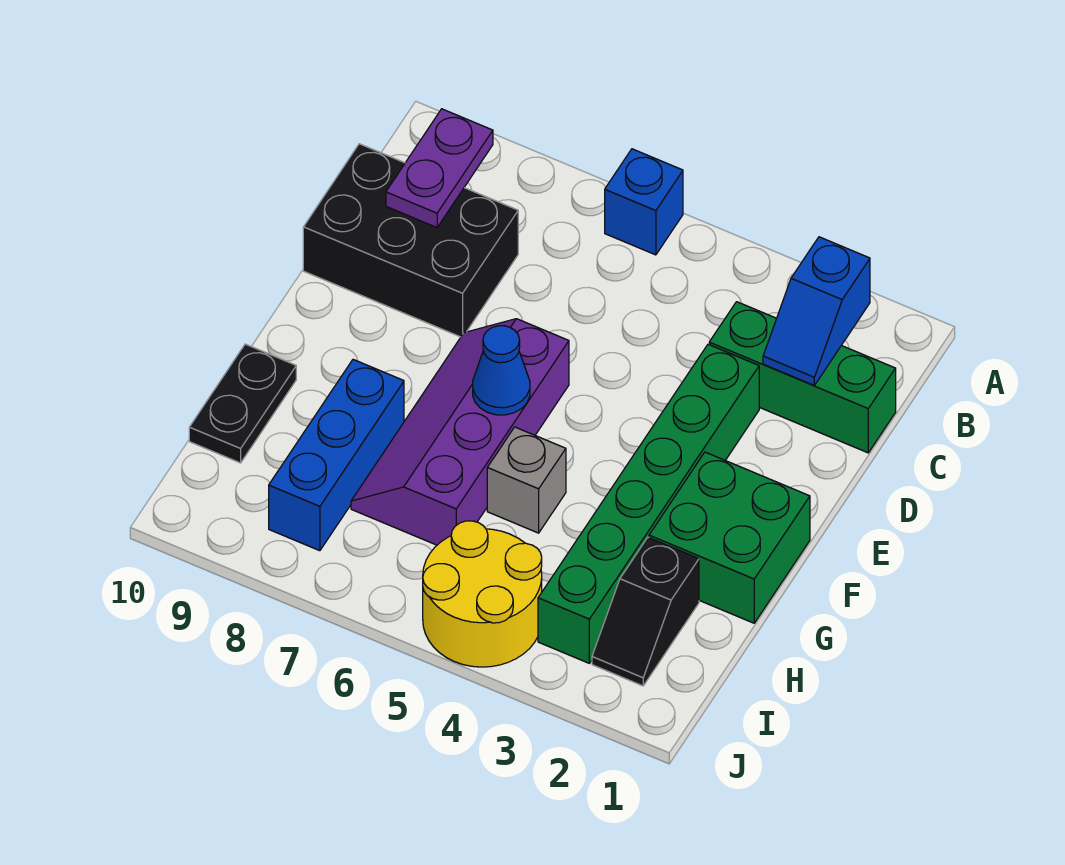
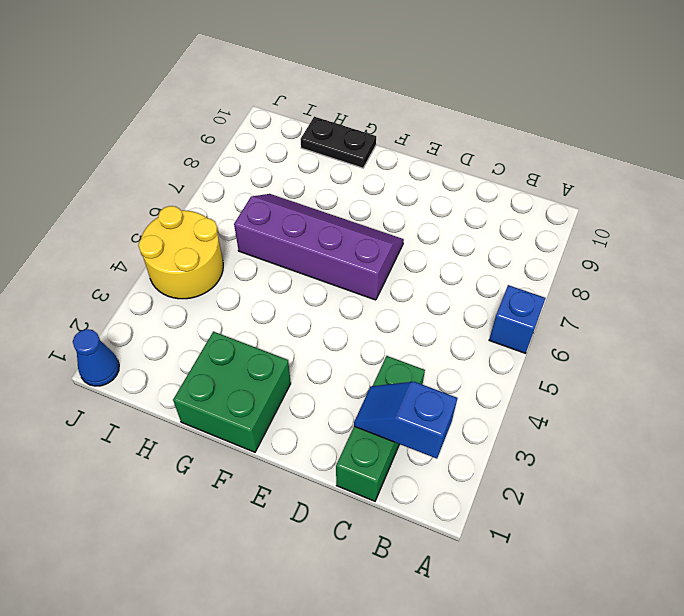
blue 1x1 cone [73,329,119,386] -> blue 1x1 cone moved to [473,326,530,415]
none -> black 2x3 brick [303,144,518,337]
none -> green 1x6 brick [538,344,759,663]
none -> grey 1x1 brick [487,427,566,533]

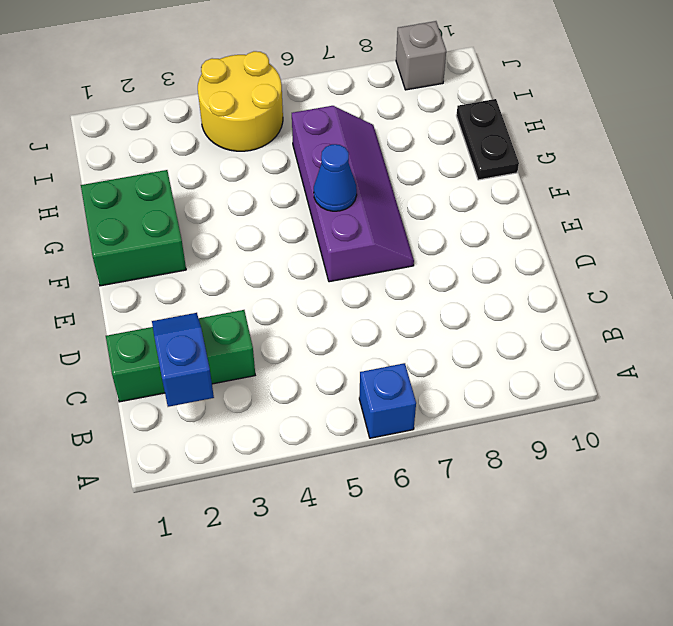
grey 1x1 brick [396,21,446,90] -> grey 1x1 brick moved to [487,427,566,533]
none -> black 2x3 brick [303,144,518,337]
none -> green 1x6 brick [538,344,759,663]
none -> blue 1x3 brick [269,360,404,551]

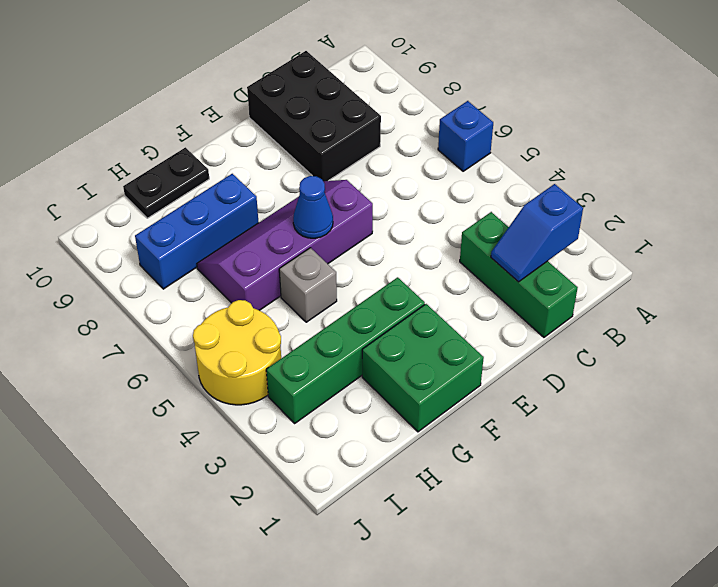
green 1x4 brick [266,277,425,423] -> green 1x6 brick [538,344,759,663]
none -> black 1x2 slope [592,537,699,686]
none -> purple 1x2 plate [386,109,493,228]

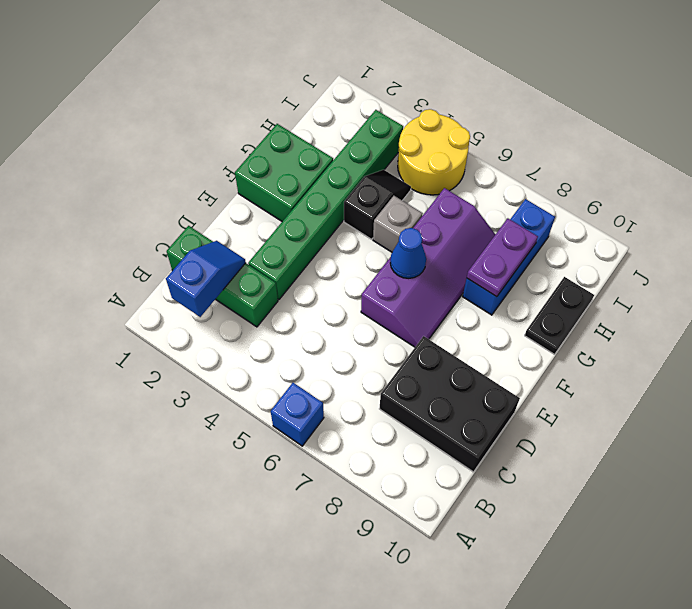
black 1x2 slope [344,170,411,239] -> black 1x2 slope moved to [592,537,699,686]
purple 1x2 plate [467,219,538,297] -> purple 1x2 plate moved to [386,109,493,228]

